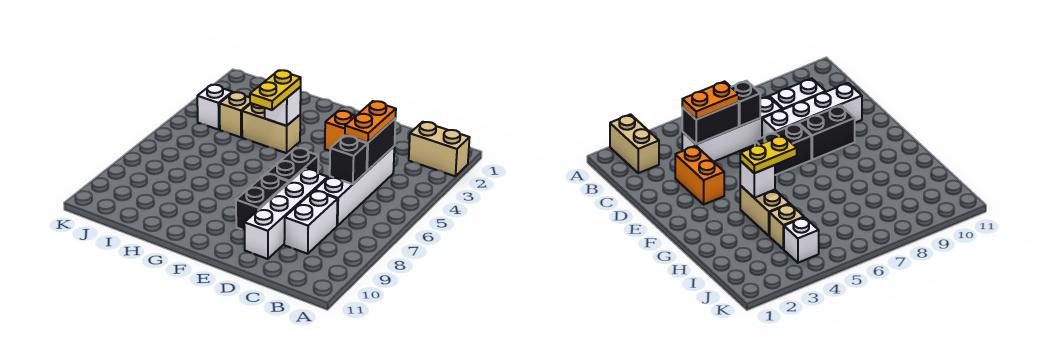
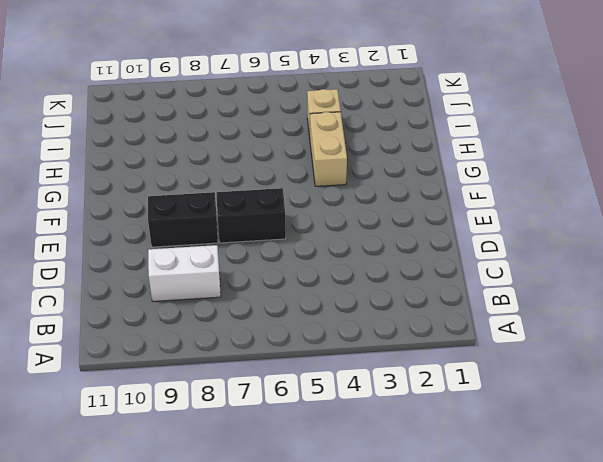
none -> tan 1x2 brick [409,122,470,176]
none -> white 1x4 brick [315,147,394,226]
none -> orange 1x2 brick [325,111,355,151]

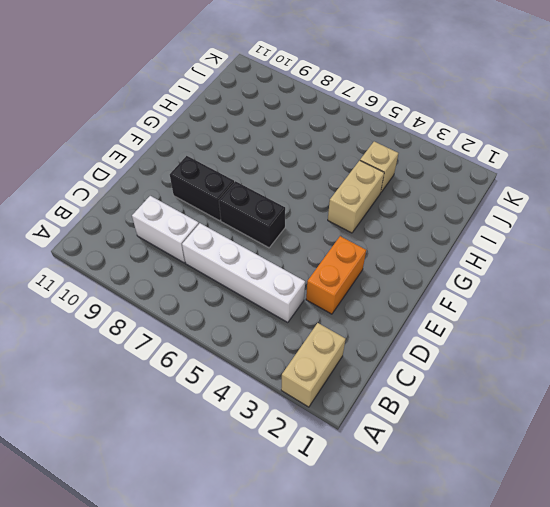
none -> white 1x4 brick [244,169,328,259]
none -> white 1x1 brick [197,85,232,130]
none -> black 1x2 brick [345,118,396,171]

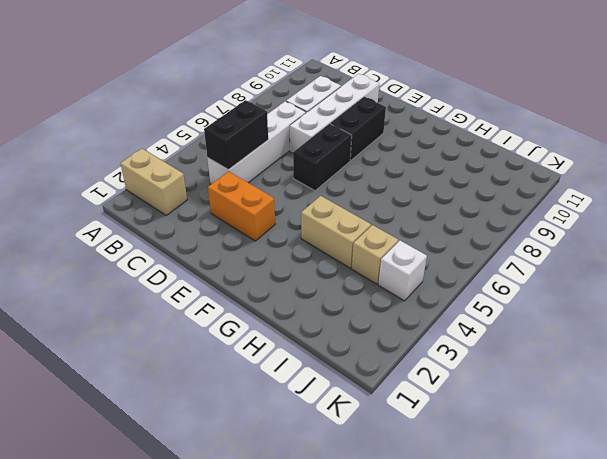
none -> black 1x1 brick [330,136,367,184]
none -> white 1x1 brick [265,87,301,126]
none -> orange 1x2 plate [345,101,396,143]

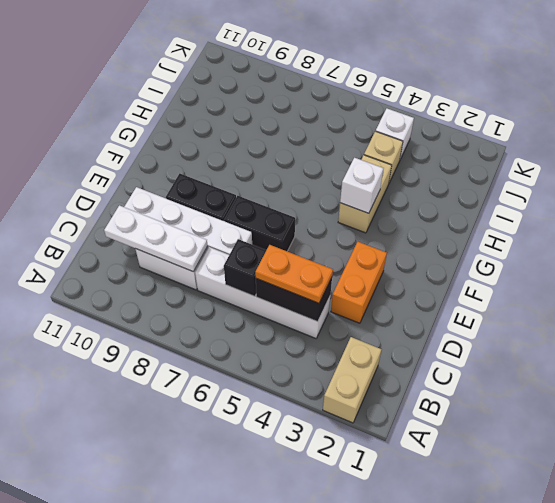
white 1x3 plate [104,205,208,272] -> none
none -> yellow 1x2 plate [250,70,301,110]

